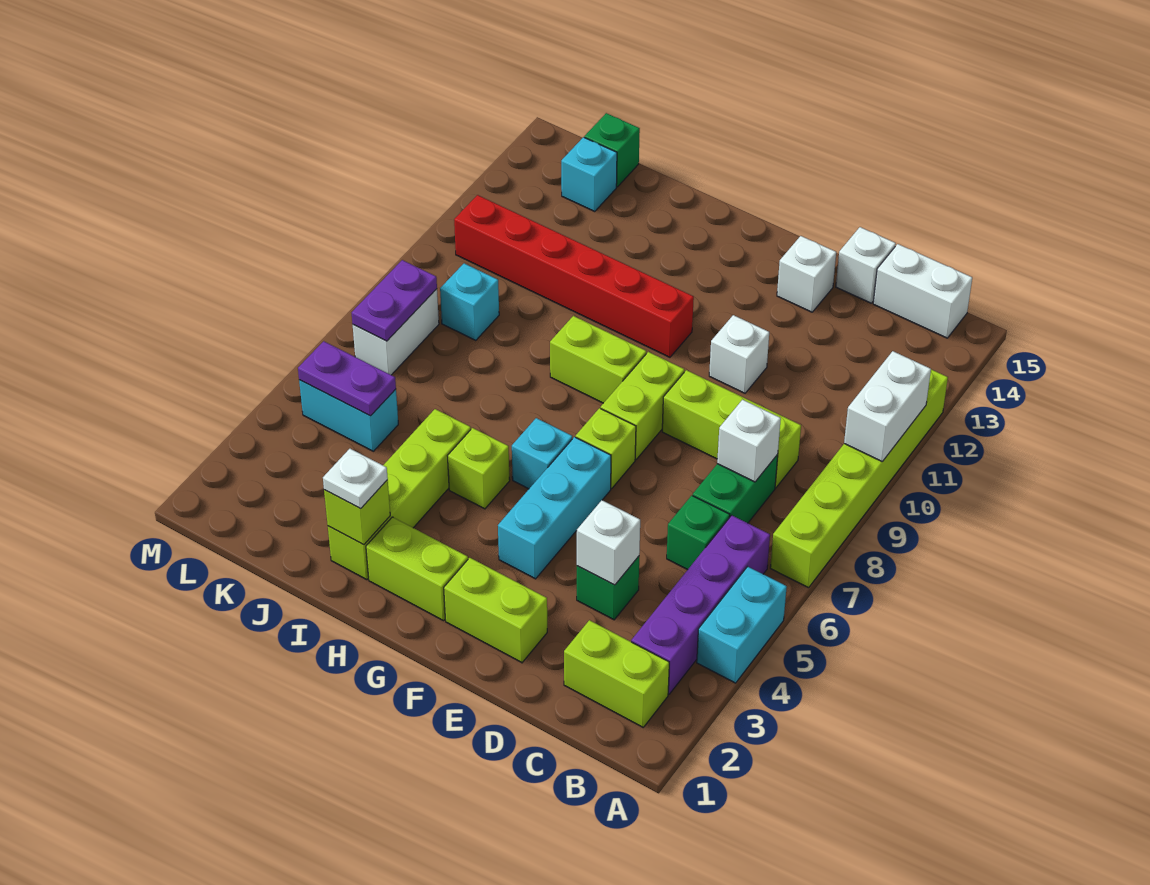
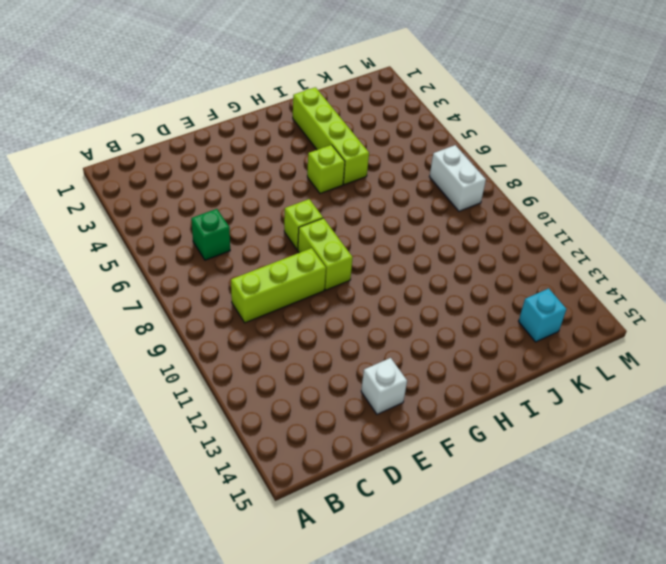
none -> cyan 1x2 brick [697,567,787,683]
none -> lime 1x6 brick [770,369,948,588]
none -> lime 1x2 brick [564,620,669,727]
none -> purple 1x4 brick [631,515,770,694]

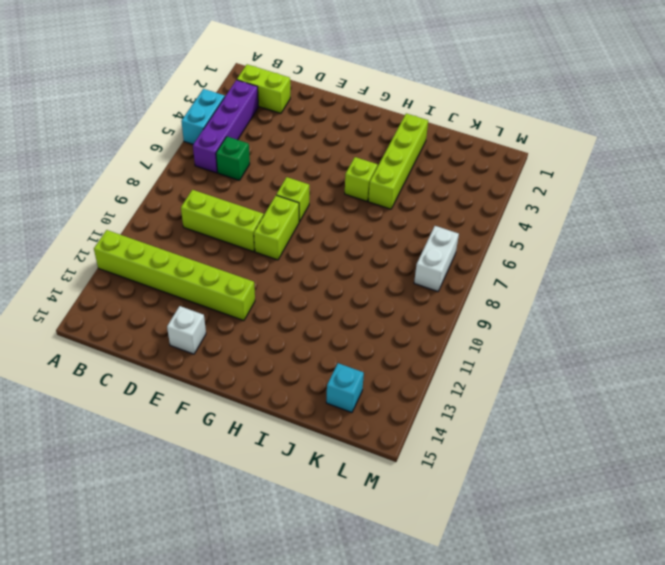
lime 1x6 brick [94,230,255,321] -> lime 1x6 brick turned to [770,369,948,588]
none -> white 1x2 brick [873,244,972,338]
none -> green 1x2 brick [693,455,778,523]
none -> green 1x1 brick [577,556,639,620]
none -> white 1x1 brick [836,227,896,303]

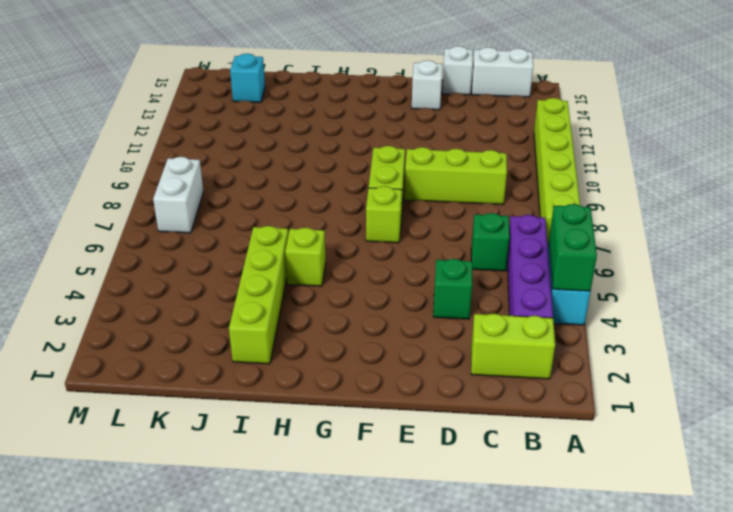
green 1x2 brick [549,204,597,291] -> green 1x2 brick moved to [693,455,778,523]
none -> lime 1x2 brick [444,558,547,663]
none -> white 1x1 brick [709,315,769,393]
none -> cyan 1x3 brick [498,437,611,579]
none -> lime 1x2 brick [366,517,468,621]

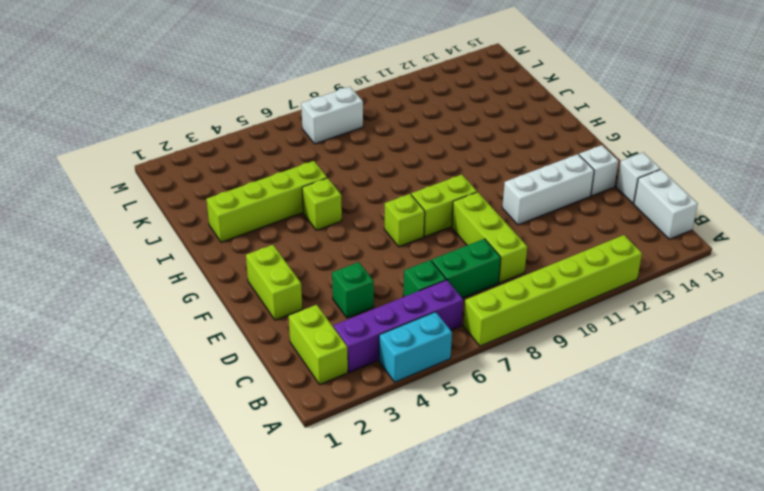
white 1x3 brick [502,154,594,225] -> white 1x1 brick [709,315,769,393]
none -> cyan 1x3 brick [498,437,611,579]
none -> lime 1x2 brick [366,517,468,621]
none -> cyan 1x1 brick [512,418,572,489]
none -> lime 1x2 brick [550,316,646,403]

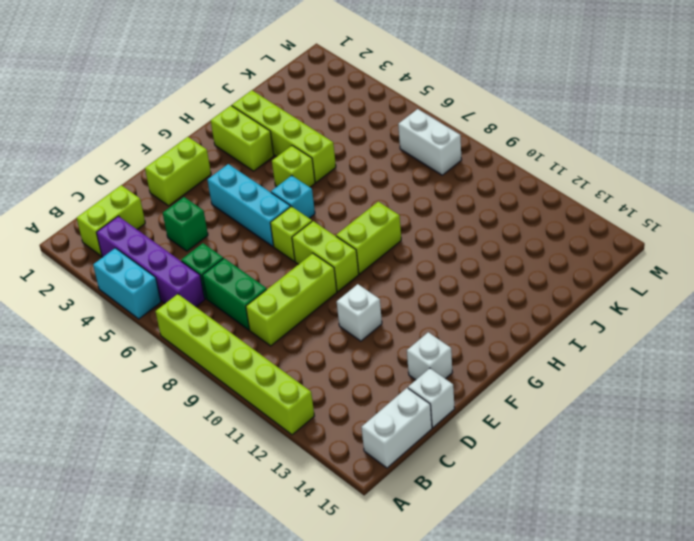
lime 1x2 brick [211,106,274,171] -> lime 1x2 brick turned to [366,517,468,621]
none -> red 1x6 brick [454,195,694,357]
none -> cyan 1x2 brick [299,380,398,451]
none -> cyan 1x1 brick [440,263,499,340]
none -> cyan 1x1 brick [561,137,617,211]

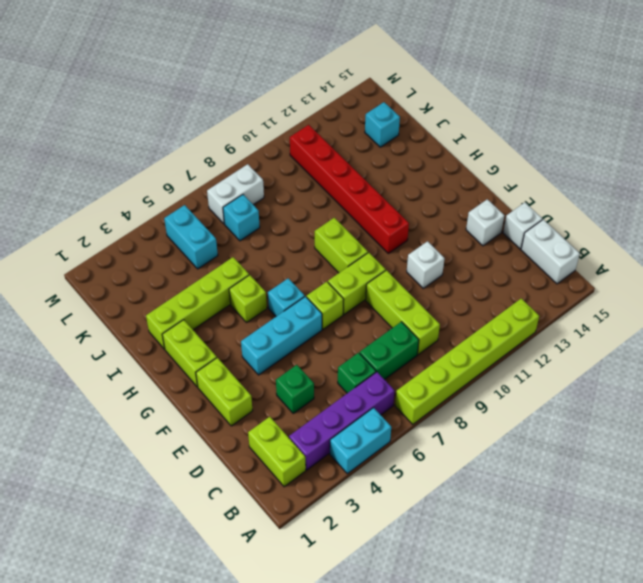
cyan 1x1 brick [223,195,260,241] -> cyan 1x1 brick moved to [440,263,499,340]
none -> green 1x1 brick [584,113,640,187]
none -> white 1x2 brick [844,351,931,462]
none -> white 1x1 brick [717,400,781,482]
none -> white 1x1 brick [577,500,640,585]

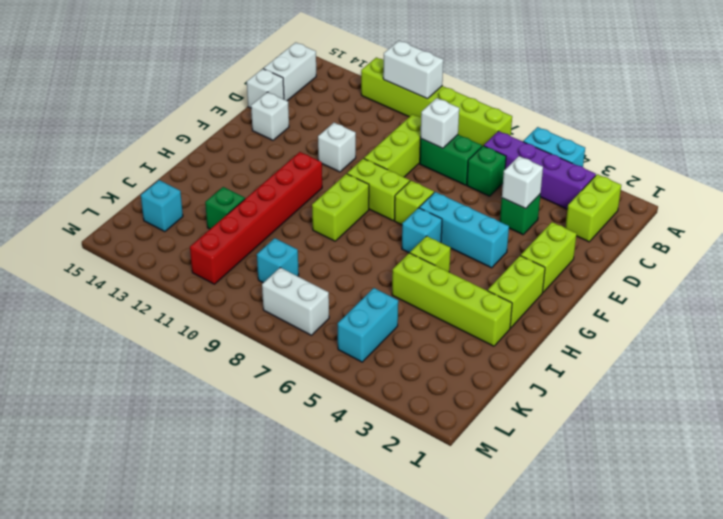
green 1x1 brick [205,187,245,229] -> green 1x1 brick moved to [584,113,640,187]
none -> lime 1x1 brick [324,480,390,545]
none -> purple 1x2 plate [298,341,396,416]
none -> purple 1x2 plate [352,260,437,341]
none -> white 1x1 plate [323,449,388,509]

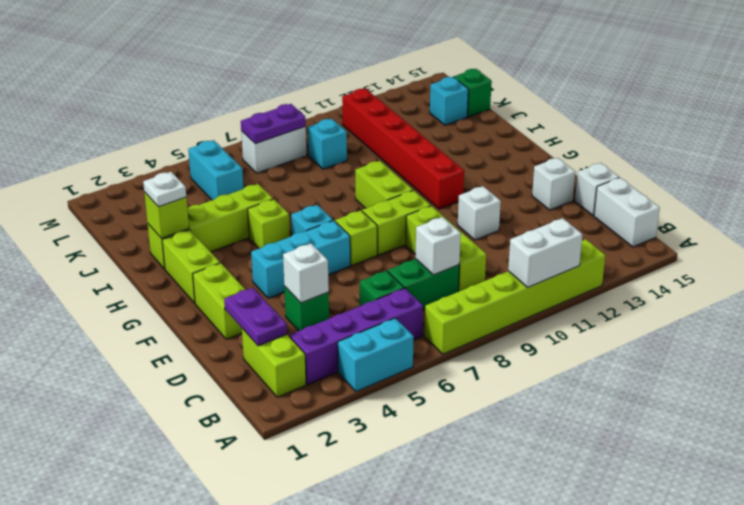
purple 1x2 plate [224,288,287,346] -> purple 1x2 plate moved to [298,341,396,416]

